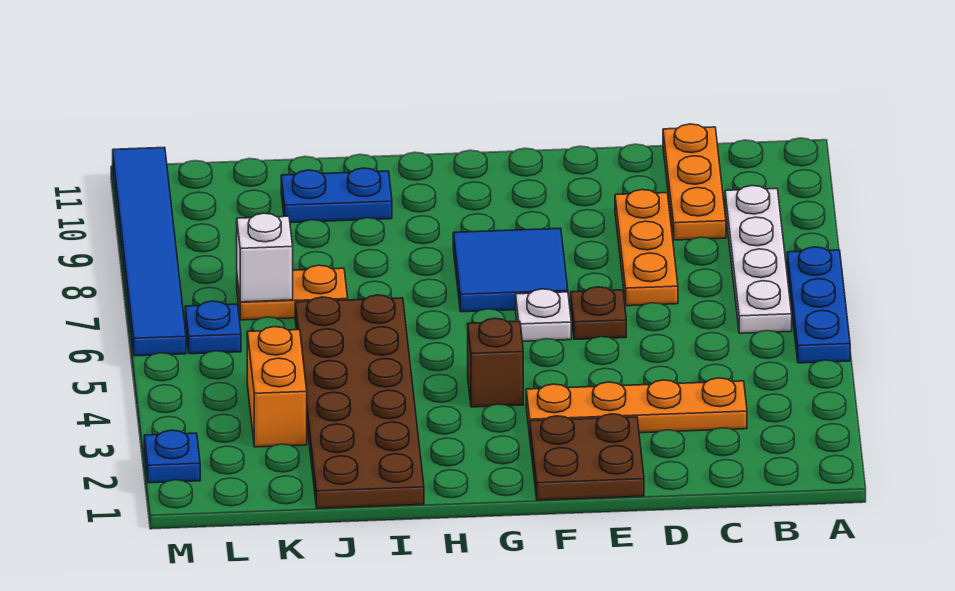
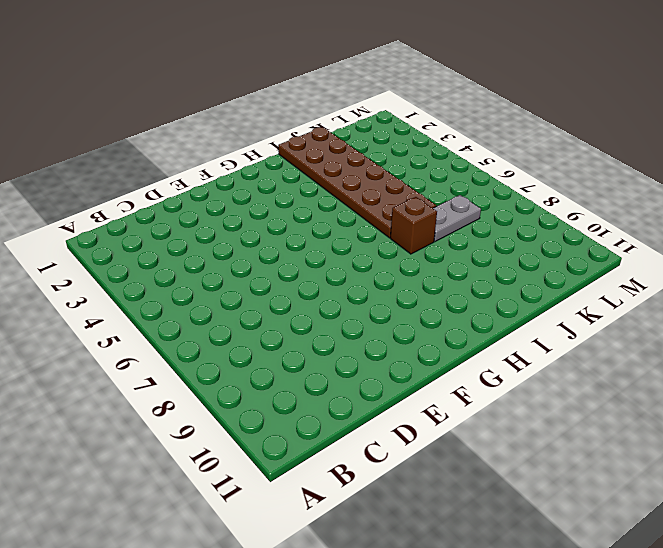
brown 1x1 brick [390,197,437,254] -> brown 1x1 brick moved to [468,318,523,407]
grey 1x2 plate [433,195,481,242] -> orange 1x2 plate [237,265,348,320]
none -> blue 1x3 plate [787,247,850,363]
none -> white 1x4 plate [725,186,792,333]
none -> orange 1x4 plate [526,378,747,436]

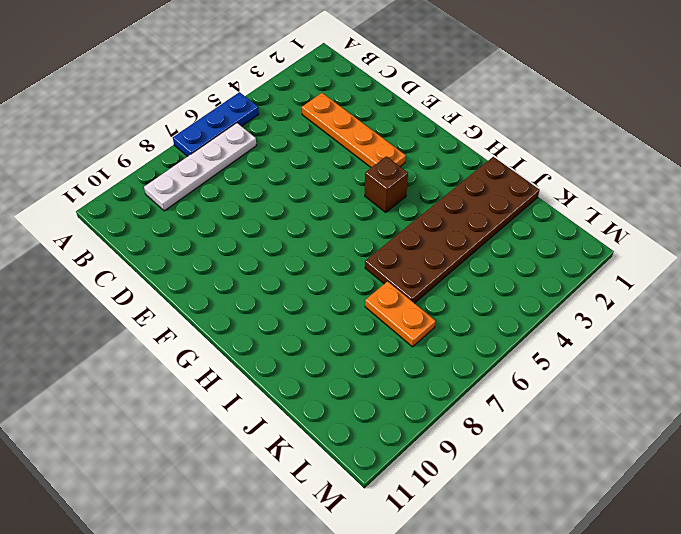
none -> orange 1x3 plate [663,124,726,240]
none -> orange 1x3 plate [615,190,678,306]
none -> brown 2x2 plate [530,414,644,500]

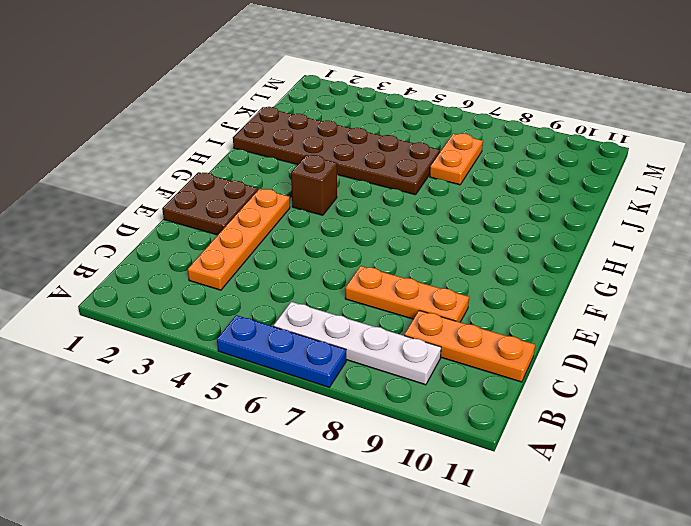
none -> brown 1x1 plate [571,287,626,339]
none -> white 1x1 plate [516,289,571,341]
none -> blue 2x2 tile [453,228,568,312]

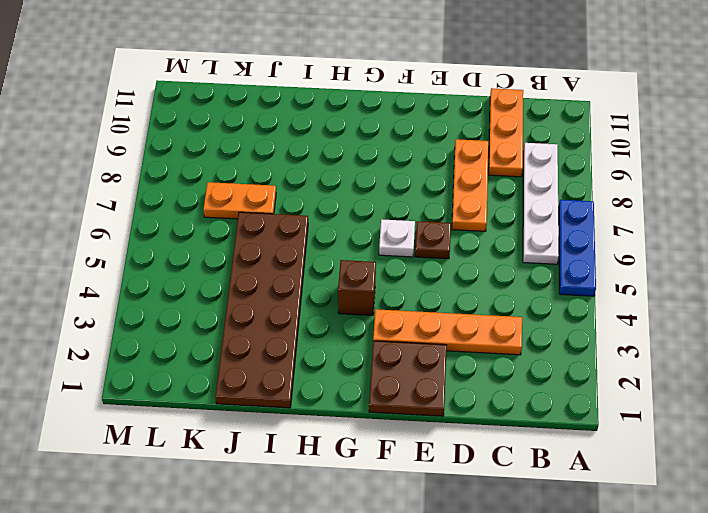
none -> blue 2x2 tile [453,228,568,312]
none -> blue 1x2 plate [281,168,392,223]
none -> orange 1x2 brick [247,327,307,447]

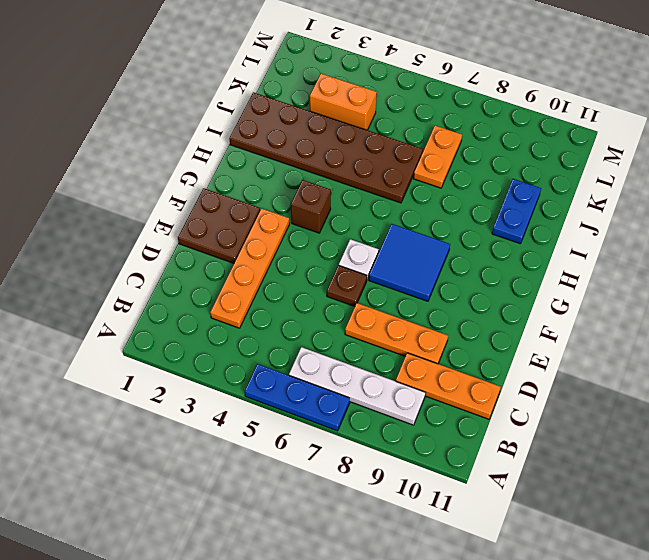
none -> blue 1x1 plate [185,301,241,354]
none -> blue 1x1 plate [144,430,200,483]
none -> blue 1x6 tile [113,147,186,356]

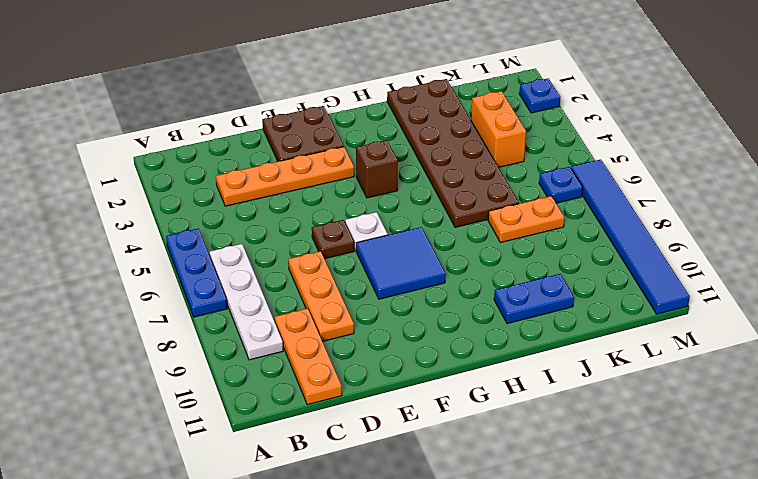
none -> white 1x1 brick [237,213,293,302]

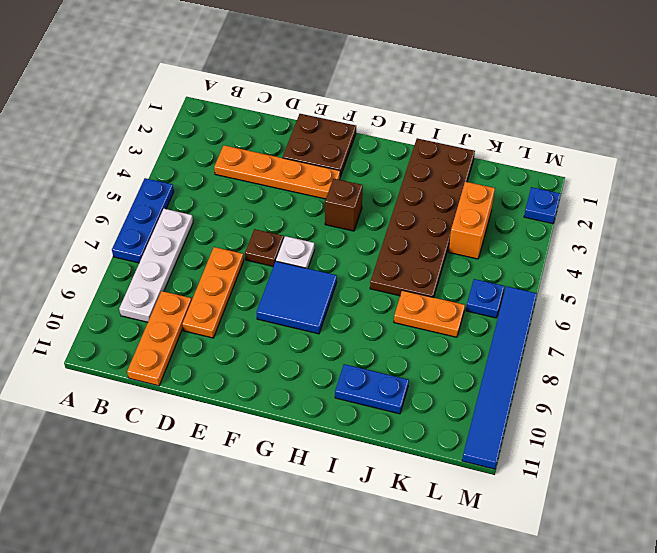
none -> white 1x1 brick [237,213,293,302]

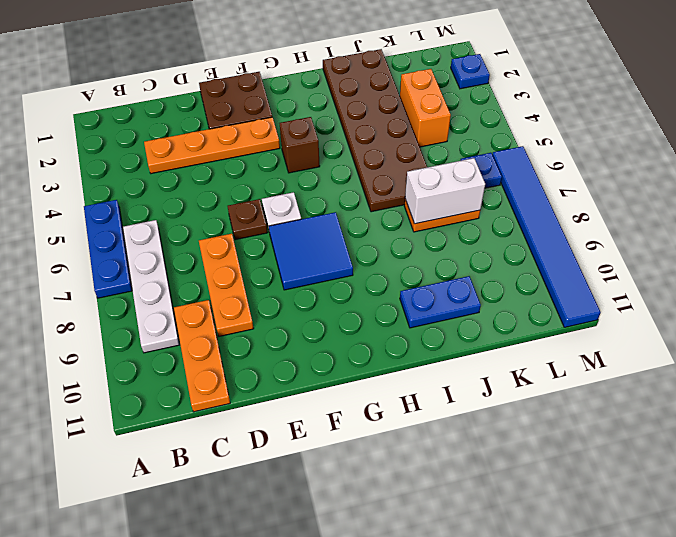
white 1x2 brick [405,158,485,224] -> white 1x1 brick [237,213,293,302]

